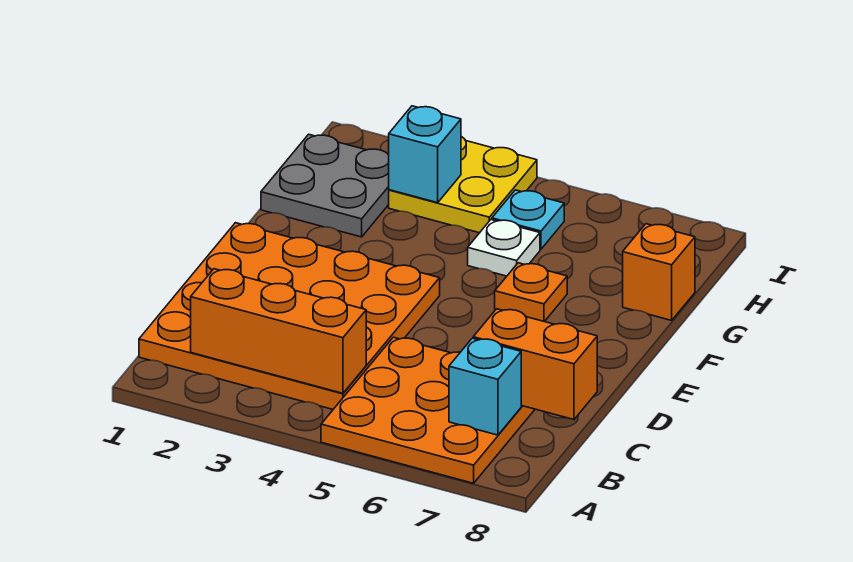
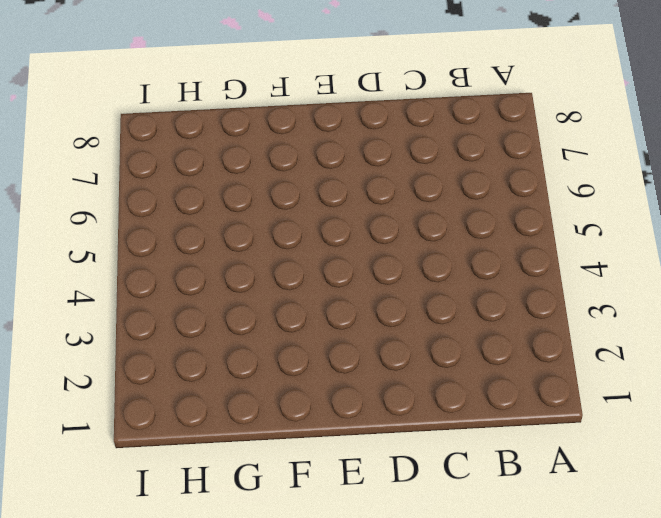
none -> orange 3x3 plate [321,337,535,483]
none -> orange 4x4 plate [139,223,440,409]
none -> orange 1x1 plate [495,263,567,322]

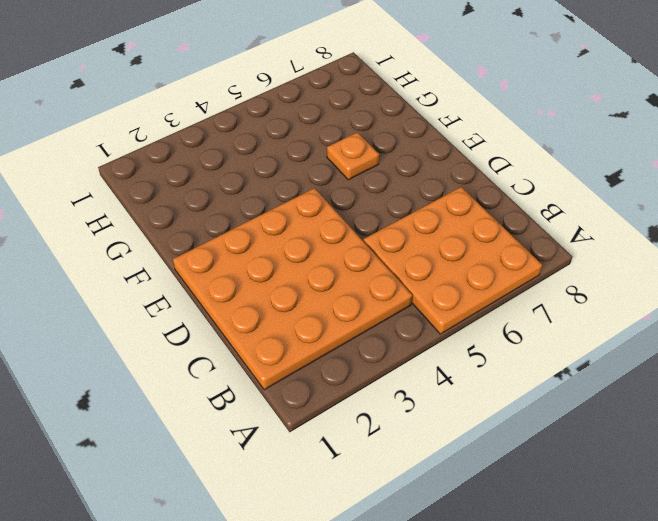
none -> grey 2x2 plate [261,134,389,237]
none -> white 1x1 plate [468,220,540,276]
none -> orange 1x1 brick [623,224,695,320]

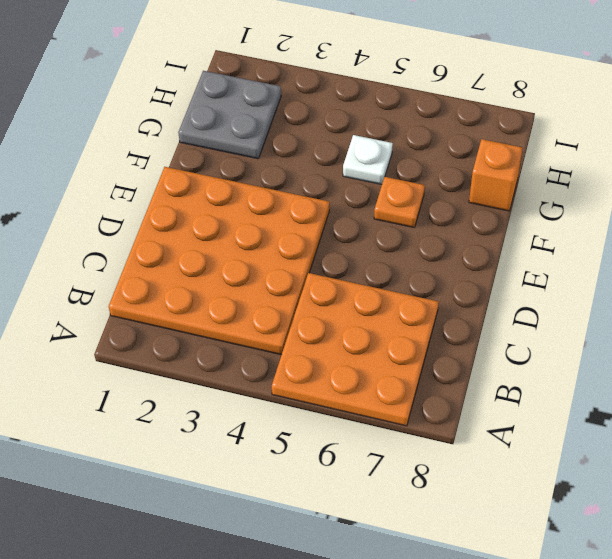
none -> yellow 2x2 plate [389,137,537,233]
none -> cyan 1x1 plate [492,190,564,249]
none -> orange 1x3 brick [191,269,366,393]

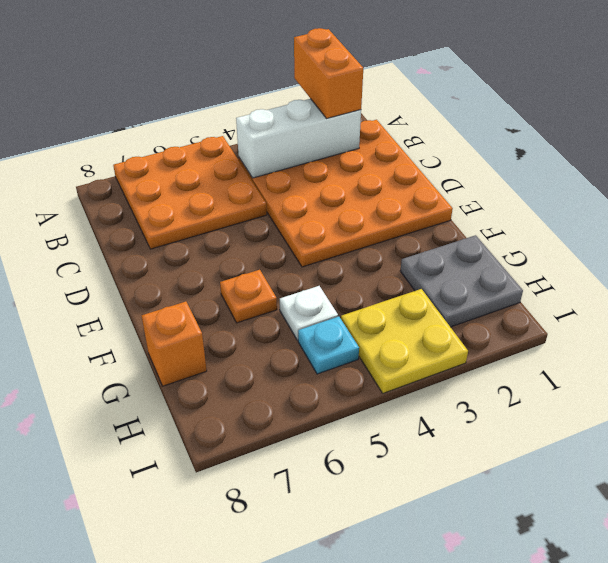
orange 1x2 brick [294,28,363,119] -> orange 1x2 brick turned to [473,309,597,420]
white 1x3 brick [236,99,361,178] -> orange 1x3 brick [191,269,366,393]
none -> cyan 1x1 brick [449,338,521,435]
none -> cyan 1x1 brick [389,106,461,203]

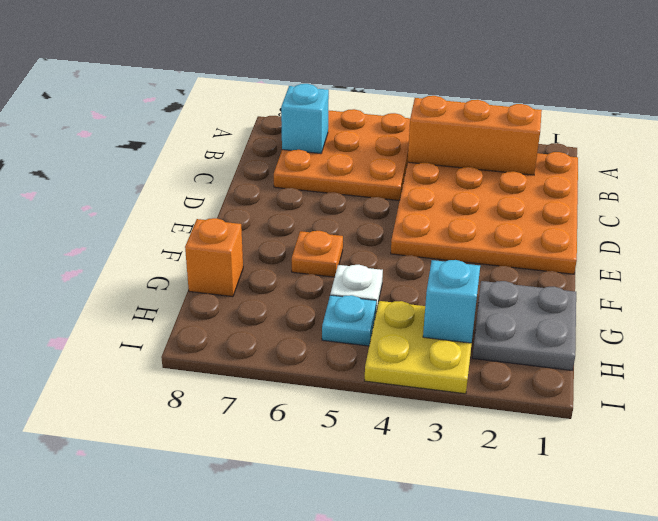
none -> orange 1x2 brick [473,309,597,420]

